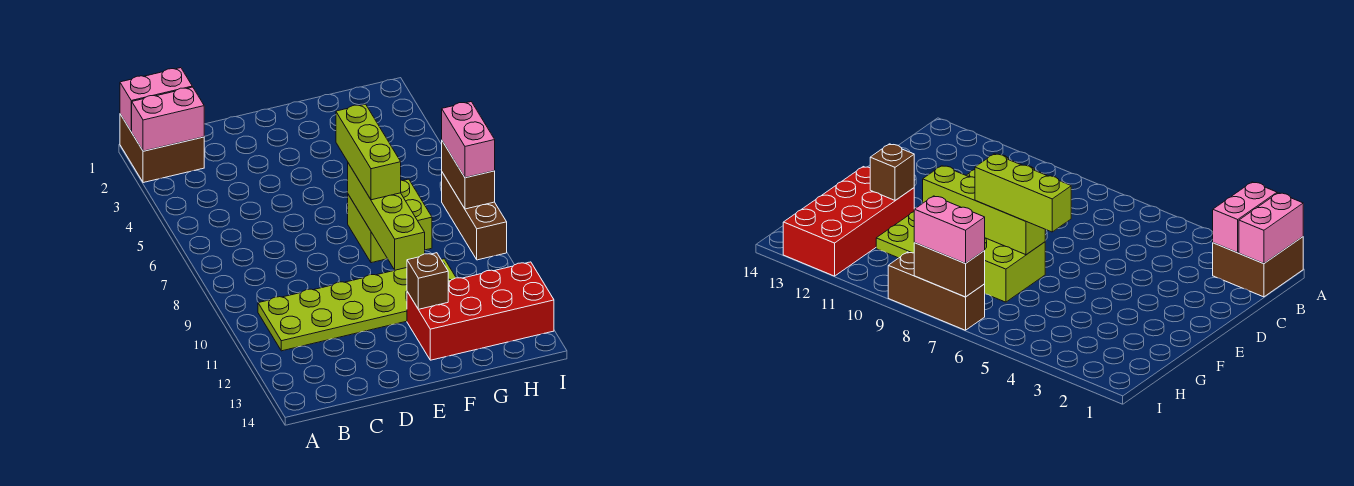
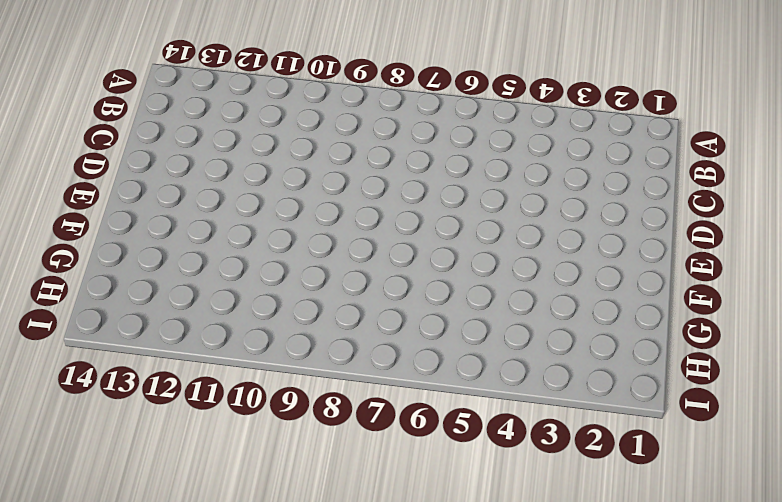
none -> brown 2x2 brick [120,114,204,183]
none -> lime 2x6 plate [258,259,456,351]
none -> lime 2x2 brick [348,179,432,263]

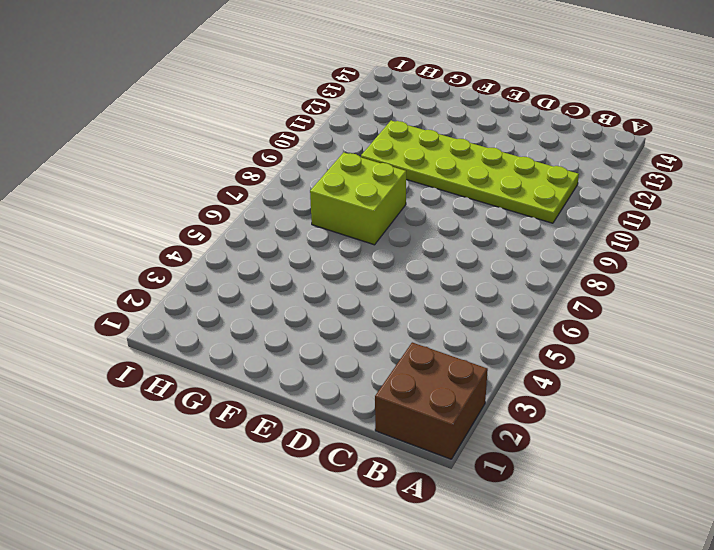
none -> red 2x4 brick [407,262,554,360]
none -> brown 1x3 brick [442,173,507,260]
none -> pink 1x2 brick [120,68,192,131]

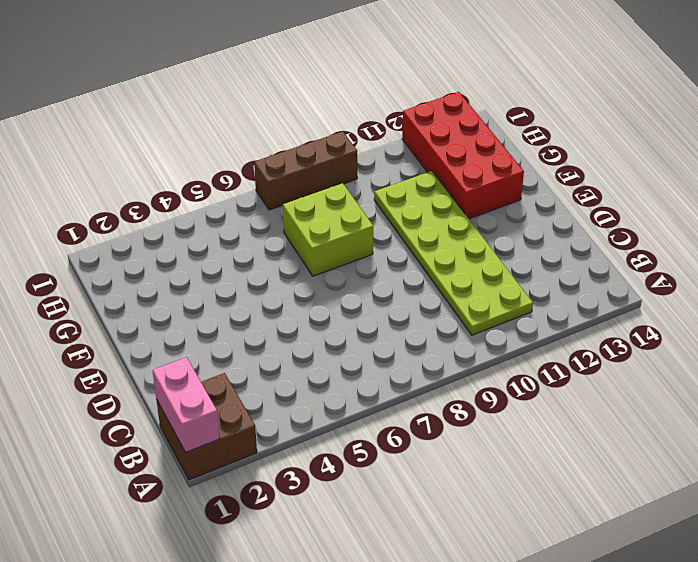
none -> pink 1x2 brick [131,87,204,151]
none -> lime 1x4 brick [348,163,425,270]
none -> brown 1x1 brick [407,253,448,309]

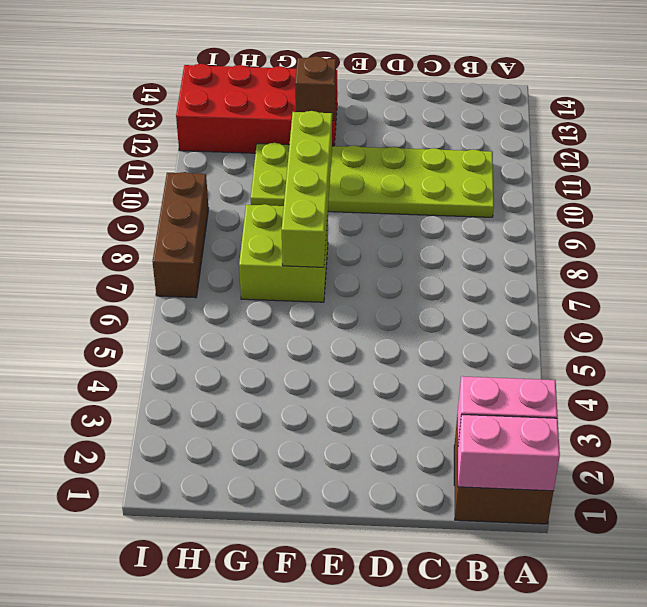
none -> brown 1x2 brick [442,141,495,209]
none -> lime 1x3 brick [336,104,401,200]
none -> pink 1x2 brick [442,102,495,178]

